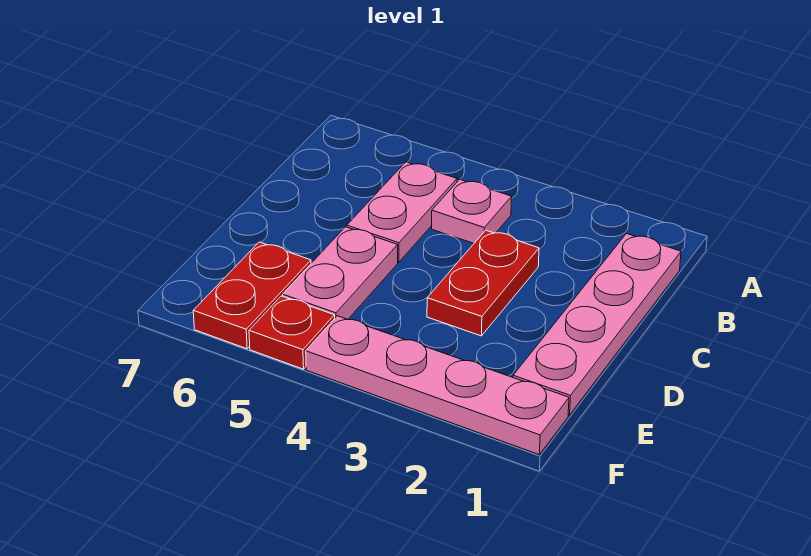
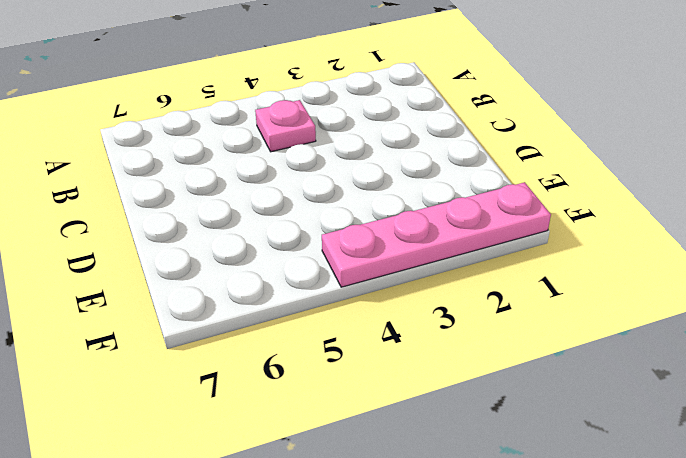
none -> pink 1x4 plate [513,234,681,415]
none -> pink 1x2 plate [347,162,457,262]

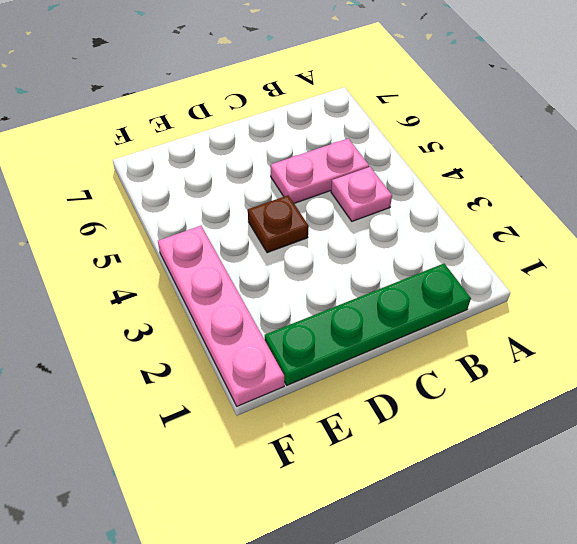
green 1x4 plate [265,264,471,385] -> pink 1x4 plate [513,234,681,415]
brown 1x1 plate [248,195,309,253] -> none
none -> red 1x2 plate [427,230,539,336]
none -> pink 1x2 plate [283,227,398,319]

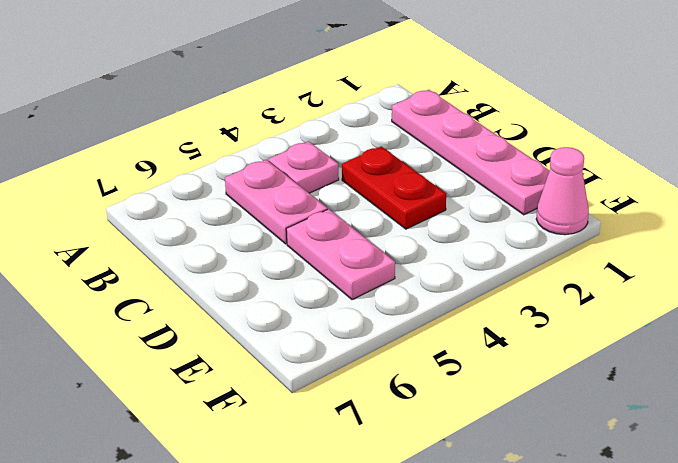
pink 1x1 cone [536,147,589,235] -> pink 1x4 plate [306,316,569,455]
none -> red 1x2 plate [193,242,311,349]
none -> red 1x1 plate [249,296,335,369]

